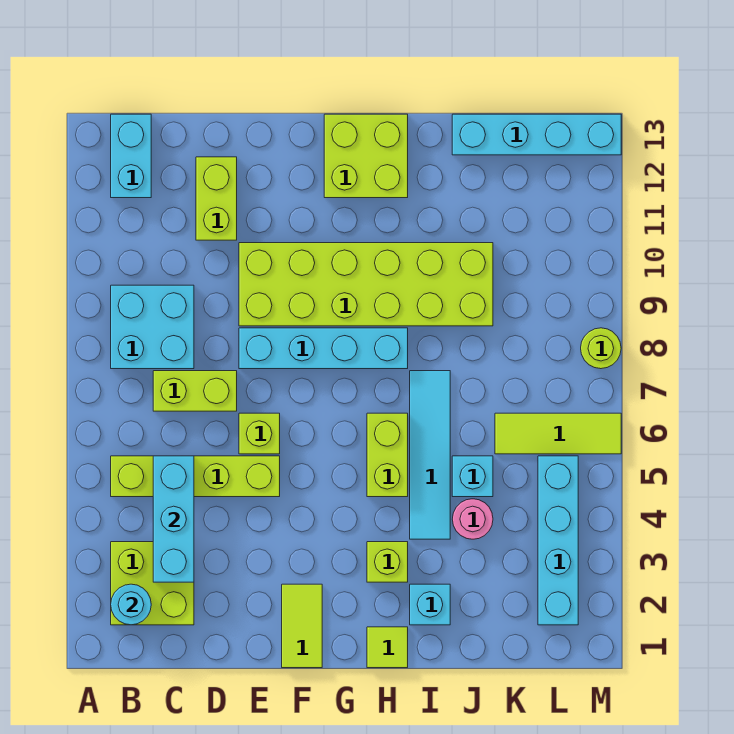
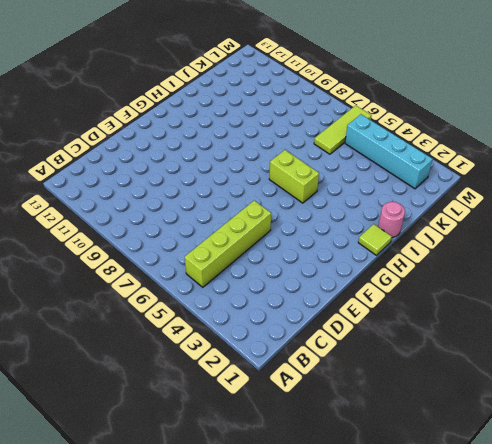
pink 1x1 round brick [378,202,405,238] -> pink 1x1 round brick moved to [452,499,493,539]
none -> lime 2x2 brick [111,542,194,625]
none -> cyan 2x2 brick [111,285,194,369]
none -> cyan 1x2 brick [111,114,151,198]

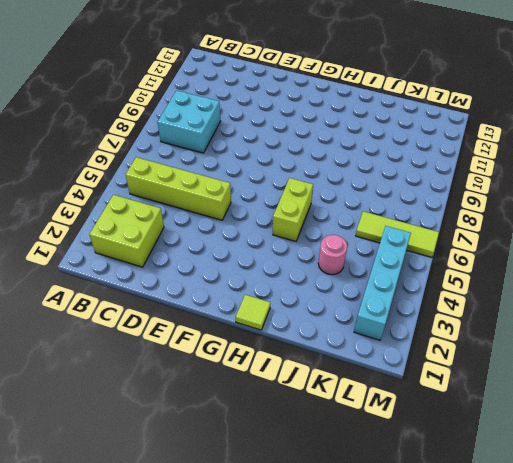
none -> cyan 1x2 brick [111,114,151,198]
none -> lime 1x2 brick [153,371,237,411]
none -> lime 1x2 brick [196,157,237,240]

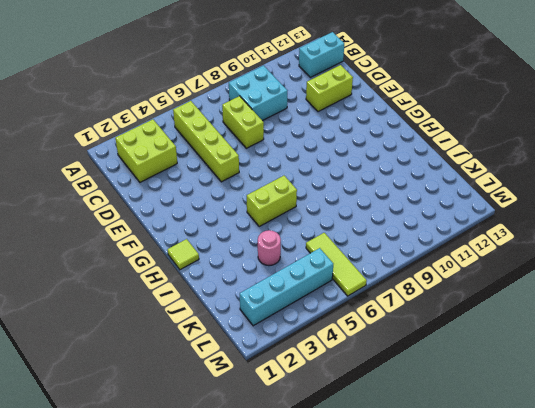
none -> lime 1x1 brick [239,413,280,454]
none -> cyan 1x4 brick [239,328,408,369]
none -> lime 2x6 brick [239,243,493,326]

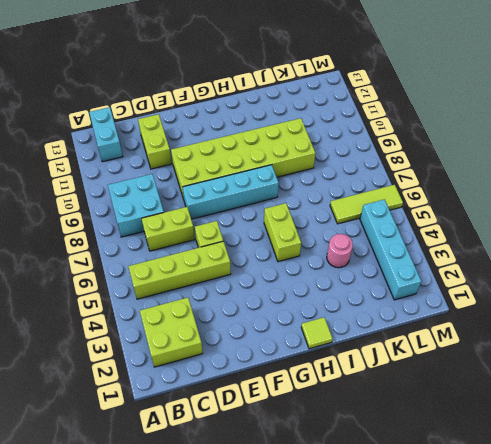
none -> lime 1x2 tile [282,584,322,668]
none -> lime 2x2 brick [324,114,408,198]
none -> lime 1x1 brick [367,542,408,582]

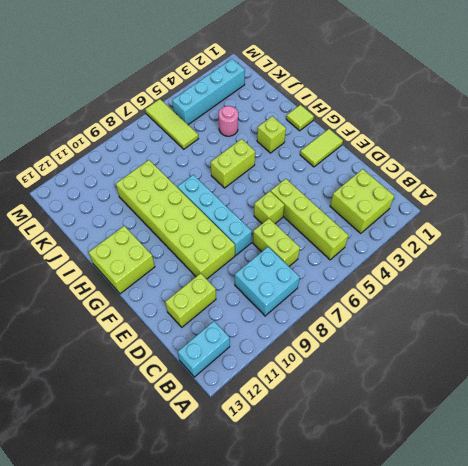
none -> cyan 1x1 brick [410,584,450,625]
none -> cyan 1x4 tile [410,371,450,539]
none -> cyan 1x1 brick [452,456,493,497]

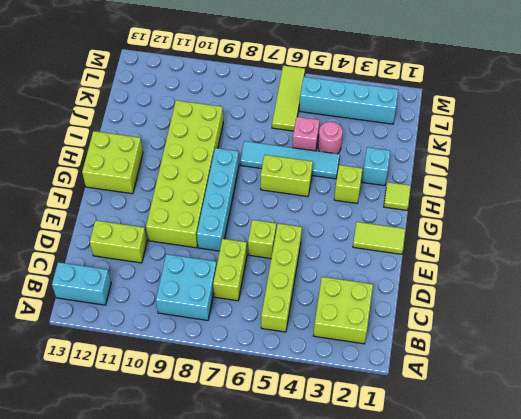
pink 1x1 brick [293,117,320,151] -> cyan 1x1 brick [452,456,493,497]
none -> cyan 1x4 brick [452,114,621,155]
none -> lime 1x1 round brick [581,328,621,369]
none -> cyan 1x1 round brick [111,584,151,625]

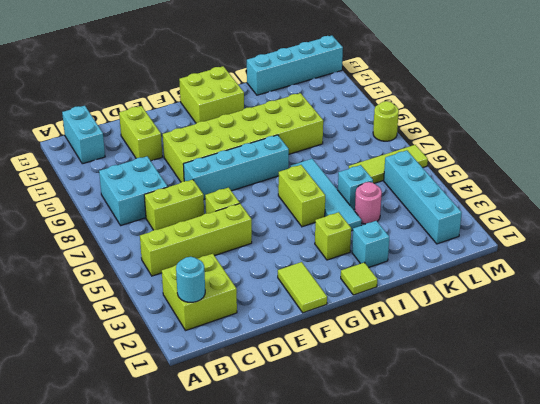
none -> cyan 1x3 brick [153,456,194,582]

